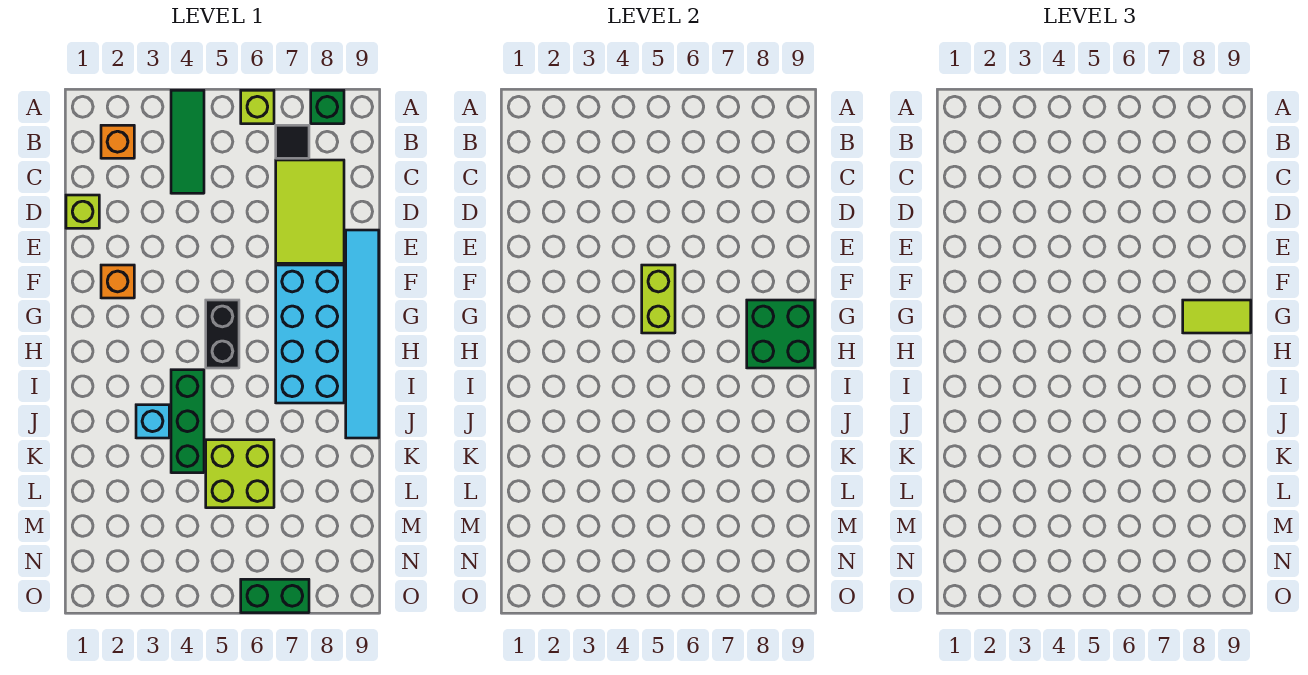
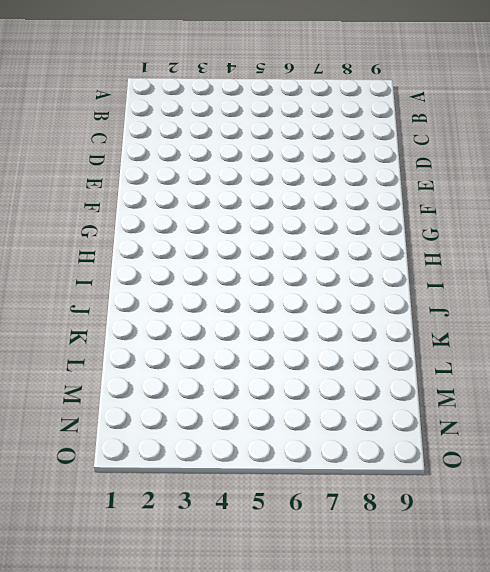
none -> green 1x3 tile [171,90,204,193]
none -> lime 1x1 brick [241,90,274,124]
none -> green 1x1 brick [311,90,344,124]

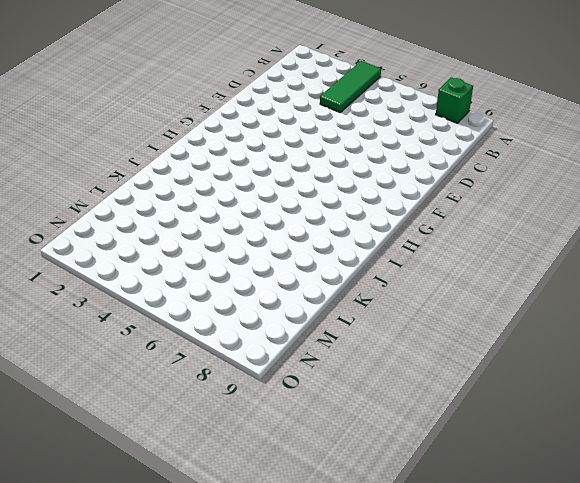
none -> lime 1x1 brick [241,90,274,124]
none -> orange 1x1 brick [101,125,134,158]
none -> black 1x1 tile [276,125,309,158]

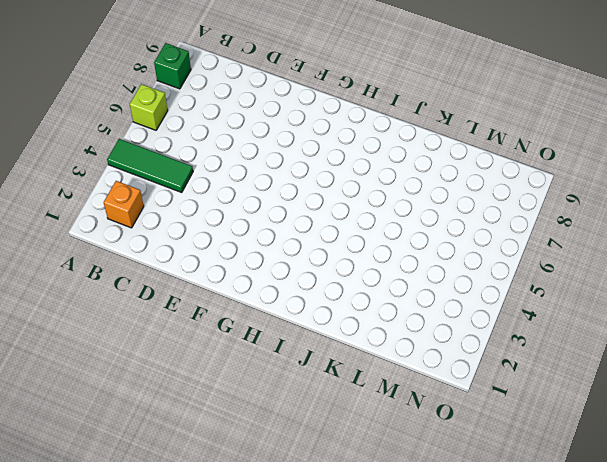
none -> black 1x1 tile [276,125,309,158]
none -> lime 2x3 tile [276,160,344,263]
none -> lime 1x1 brick [66,195,99,228]

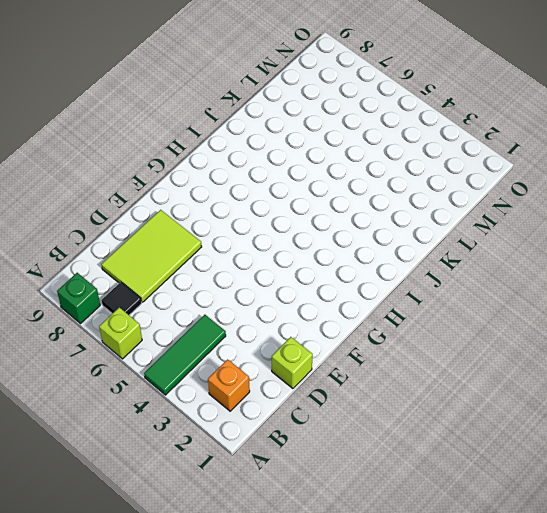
none -> cyan 1x6 tile [346,230,379,438]
none -> orange 1x1 brick [101,265,134,298]
none -> cyan 2x4 brick [276,265,344,403]

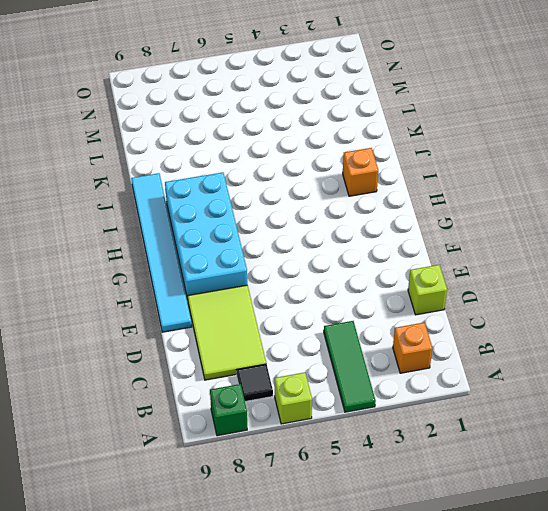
orange 1x1 brick [343,148,378,196] -> orange 1x1 brick moved to [101,265,134,298]
none -> black 1x2 brick [206,300,239,368]
none -> green 1x3 brick [171,370,204,473]
none -> cyan 1x1 brick [136,405,169,438]

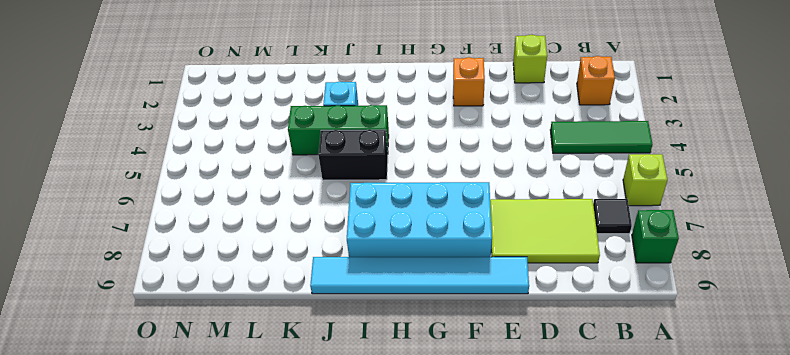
black 1x2 brick [318,130,388,180] -> black 1x2 brick moved to [206,300,239,368]
none -> lime 2x2 brick [206,440,274,508]
none -> green 1x2 brick [241,579,309,613]
none -> lime 1x2 brick [642,265,675,333]

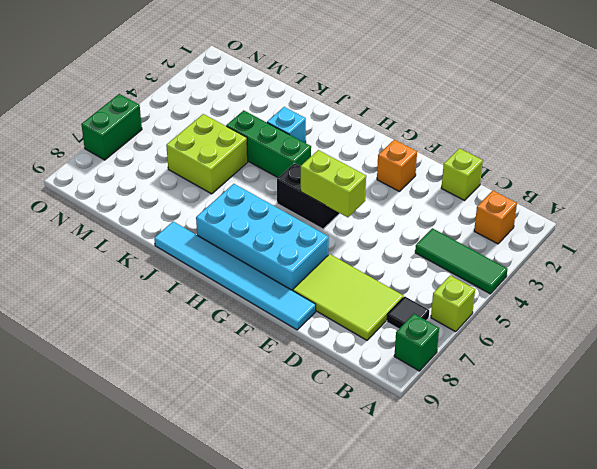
none -> green 2x2 brick [747,300,815,368]
none -> lime 1x2 tile [1183,300,1251,333]

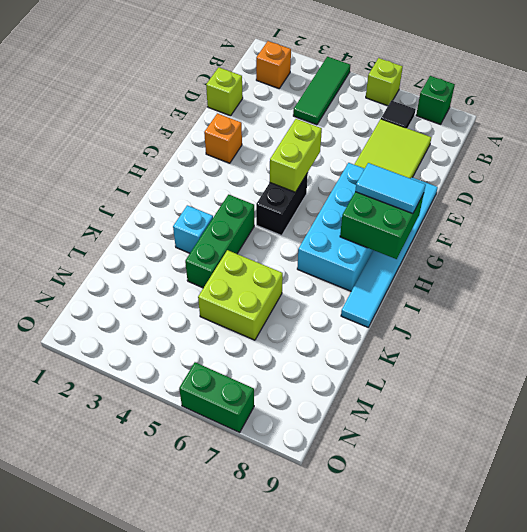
cyan 1x2 tile [355,163,426,214] -> lime 1x2 tile [1183,300,1251,333]

